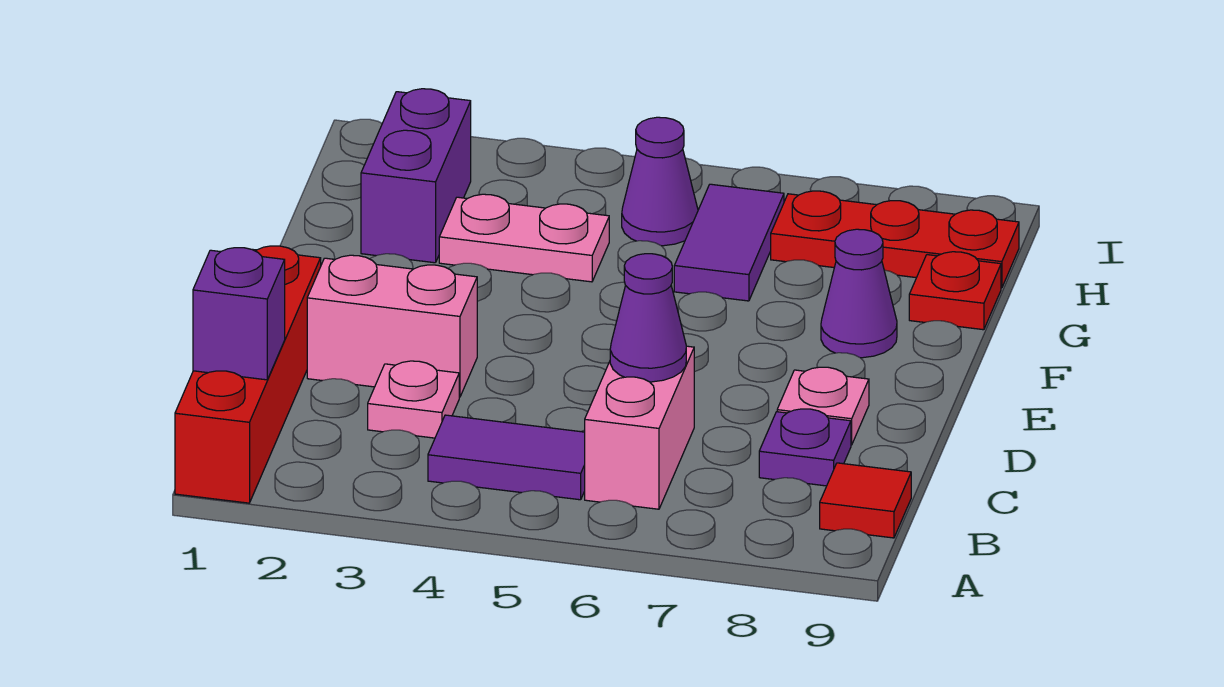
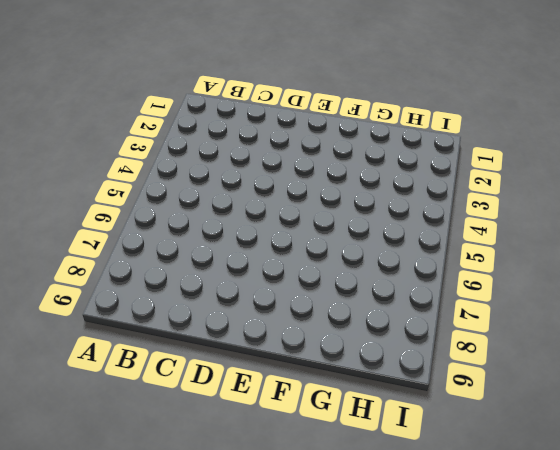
none -> red 1x4 brick [175,246,321,503]
none -> purple 1x2 tile [428,415,585,500]
none -> pink 1x2 brick [585,346,694,509]

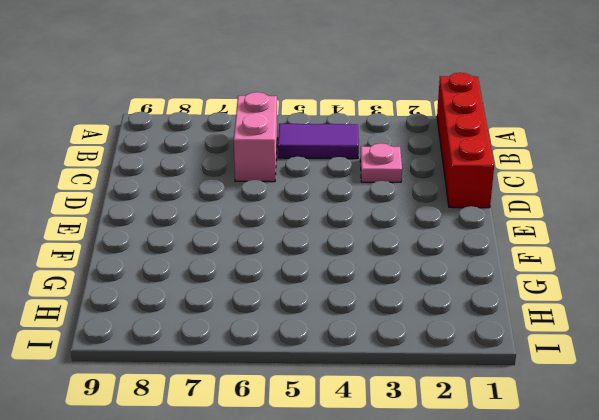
none -> red 1x1 tile [820,463,911,538]
none -> purple 1x1 plate [759,409,851,486]
none -> pink 1x2 brick [307,255,477,397]

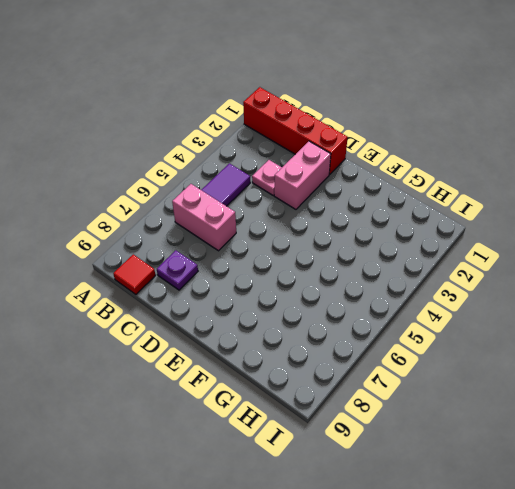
none -> pink 1x1 plate [777,367,869,445]
none -> purple 1x1 cone [821,229,897,358]
none -> purple 1x2 brick [361,89,471,263]

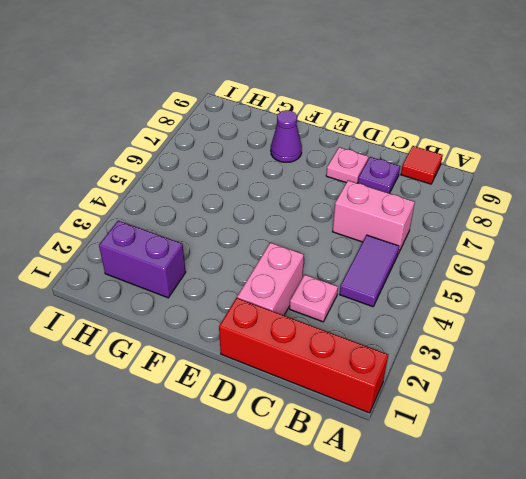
none -> pink 1x2 plate [439,194,609,282]
none -> purple 1x2 tile [674,184,784,301]
none -> red 1x1 plate [909,252,1001,330]

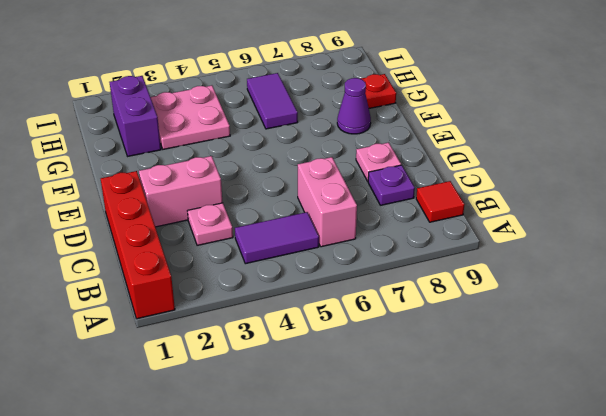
pink 2x2 plate [151,85,230,149] -> pink 1x2 plate [439,194,609,282]
none -> purple 1x1 cone [622,117,698,246]
none -> red 1x3 plate [771,191,1019,288]
none -> purple 1x1 brick [193,248,285,380]

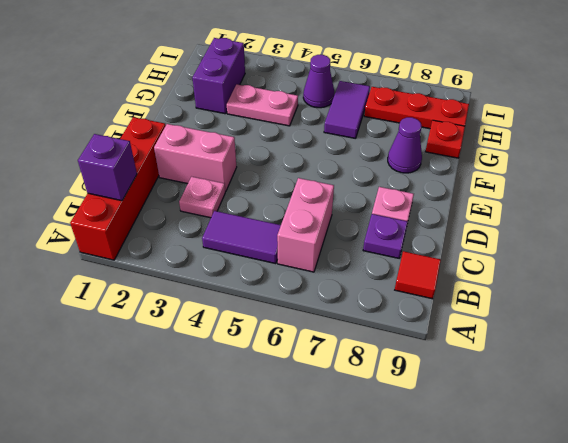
none -> purple 1x1 cone [610,254,686,382]

